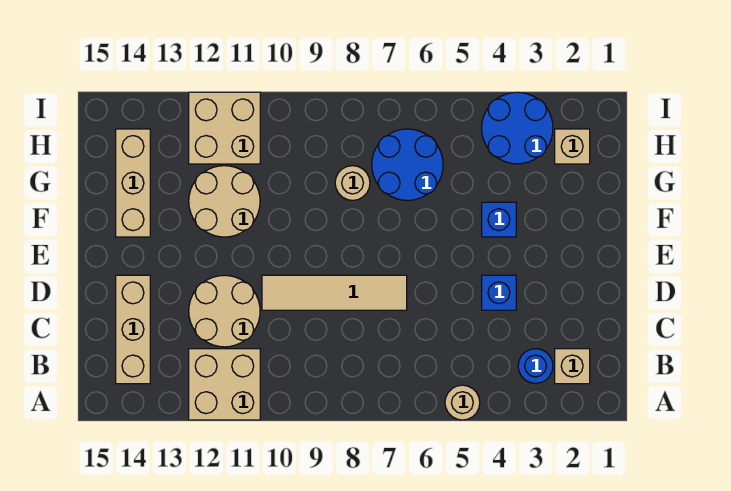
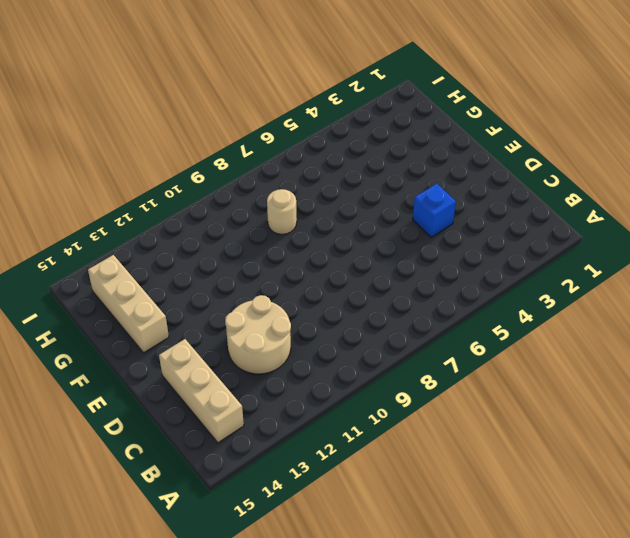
none -> tan 1x1 round brick [445,385,480,420]
none -> tan 2x2 brick [189,349,260,420]
none -> tan 1x1 brick [555,349,590,384]

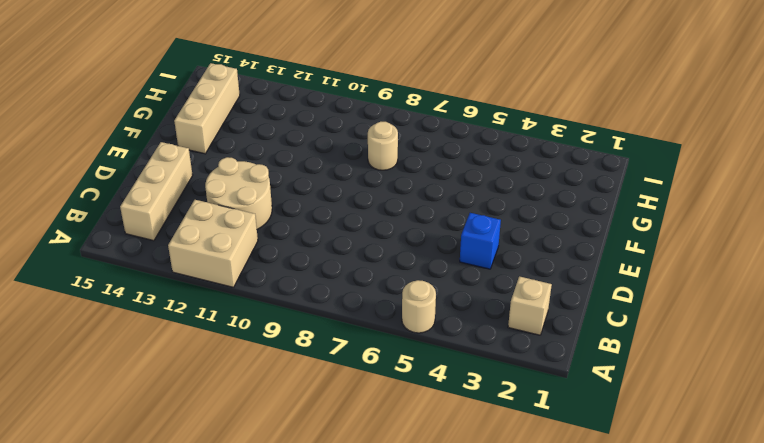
none -> blue 1x1 round brick [518,349,553,383]
none -> tan 1x4 tile [262,275,407,310]
none -> blue 1x1 brick [482,202,516,237]

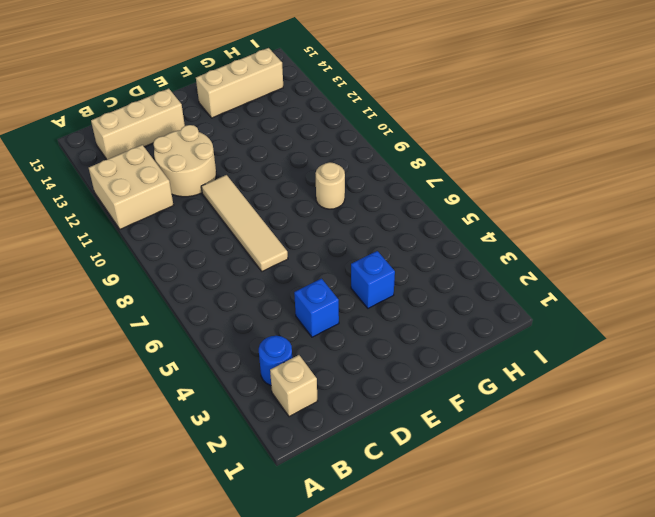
none -> tan 1x1 round brick [445,385,480,420]
none -> tan 2x2 round brick [189,166,260,237]
none -> blue 2x2 round brick [372,129,443,200]

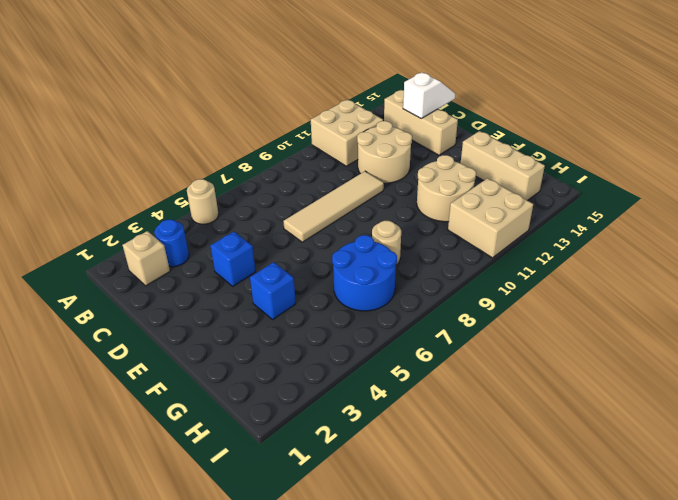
white 1x2 slope [403,72,455,118] -> none
none -> tan 1x1 brick [555,129,590,164]
none -> blue 2x2 round brick [482,92,553,164]

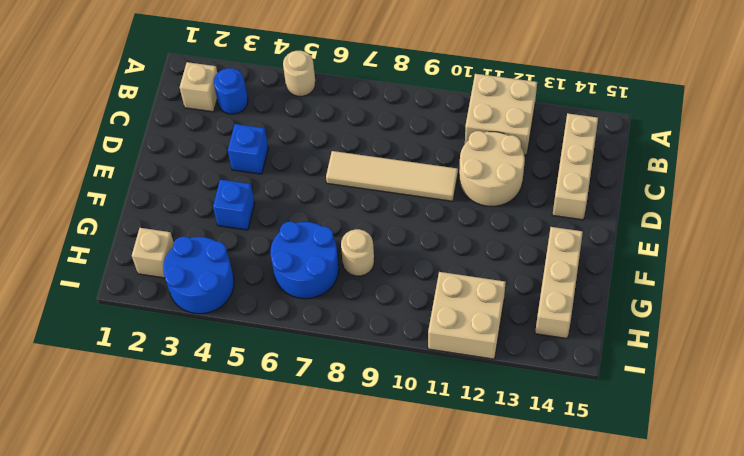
none -> tan 2x2 round brick [189,166,260,237]

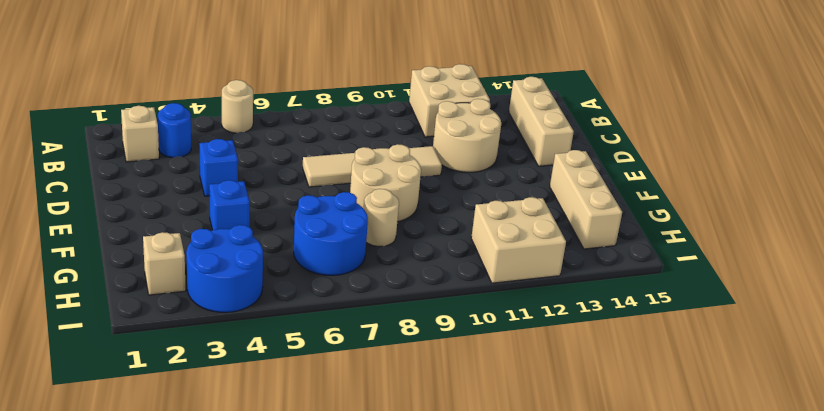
tan 2x2 round brick [350,144,421,222] -> tan 2x2 round brick moved to [189,166,260,237]

